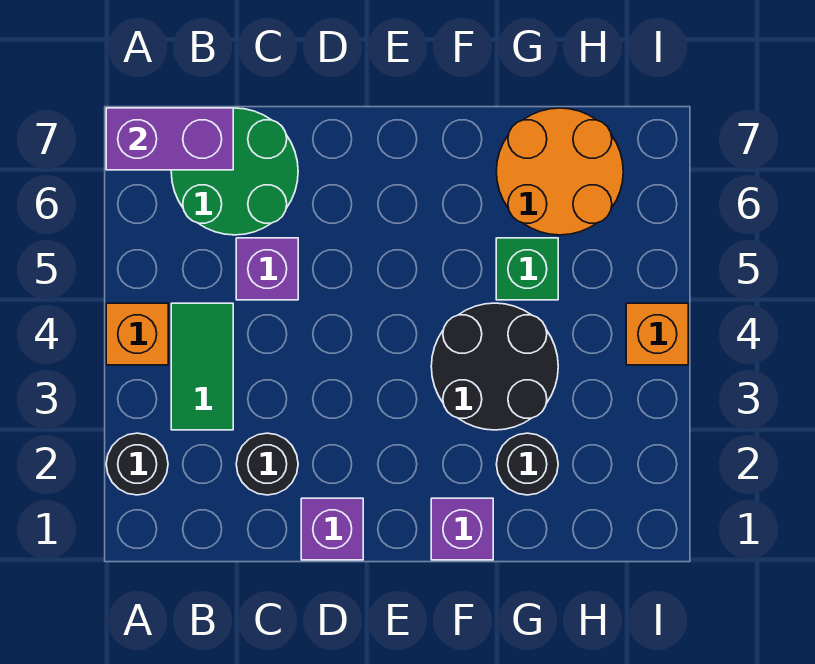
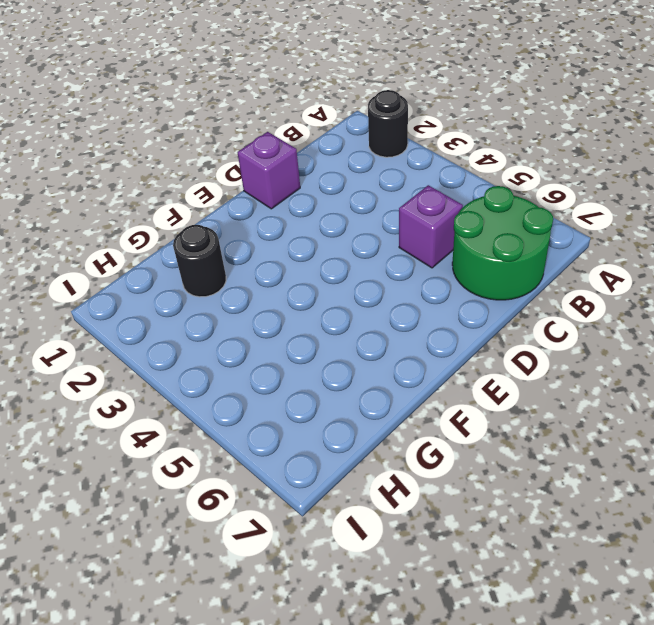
none -> orange 1x1 brick [106,303,168,365]
none -> green 1x2 tile [171,303,233,430]
none -> black 1x1 round brick [236,433,298,495]

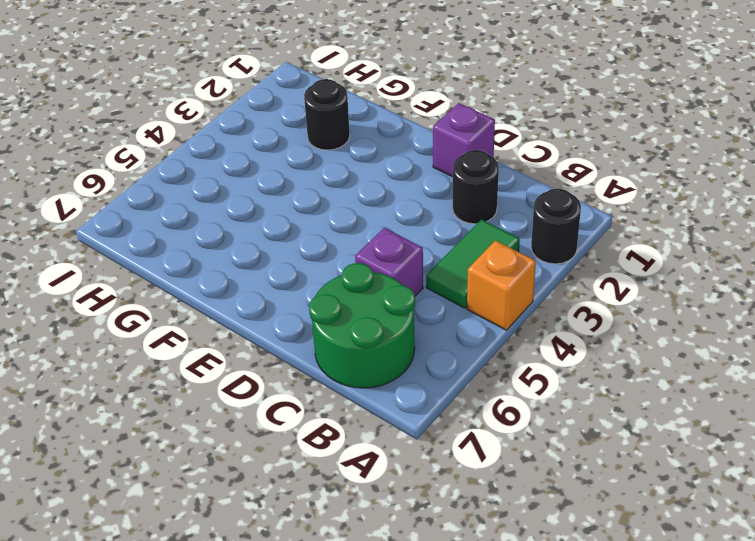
none -> purple 1x1 brick [431,498,493,560]
none -> black 2x2 round brick [431,303,558,430]
none -> green 1x1 brick [496,238,558,300]

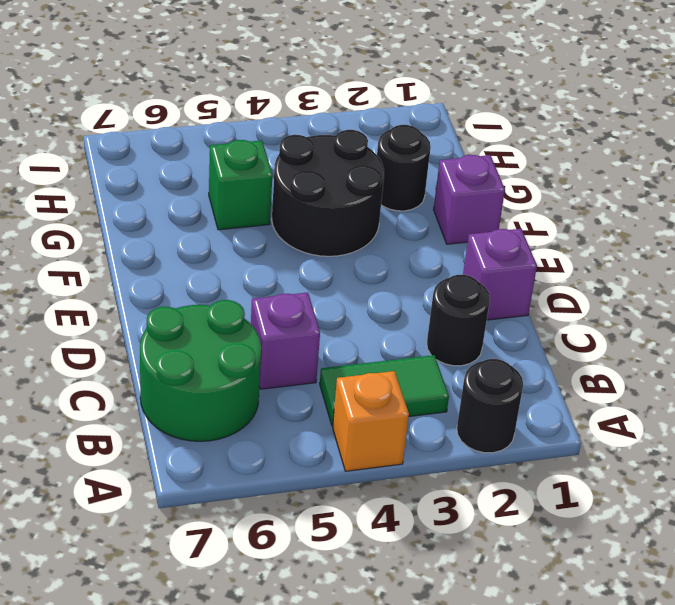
none -> orange 2x2 round brick [496,108,623,235]
none -> orange 1x1 brick [626,303,688,365]
none -> purple 1x2 brick [106,108,233,170]

